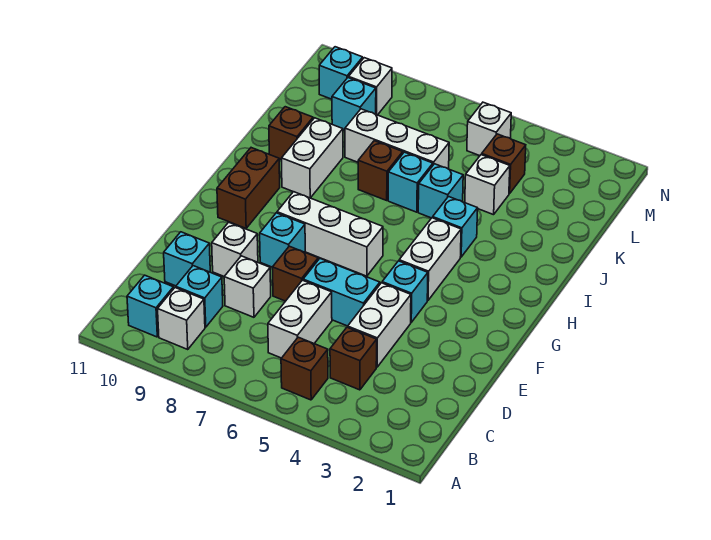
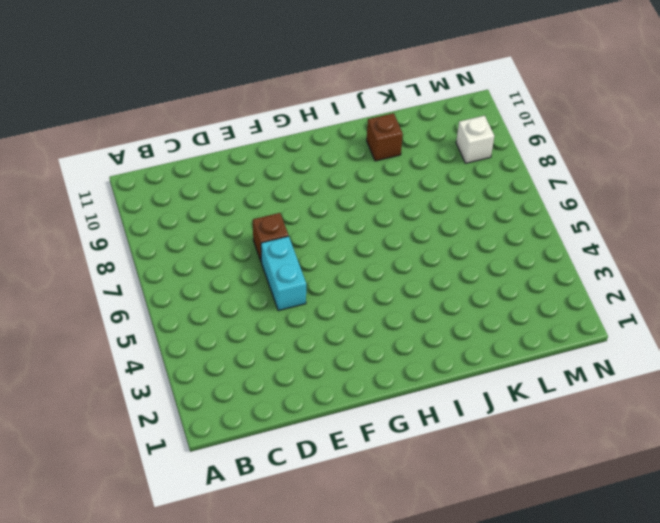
none -> brown 1x1 brick [281,337,328,400]
none -> white 1x1 brick [158,288,205,350]
none -> cyan 1x1 brick [127,275,174,337]
none -> brown 1x1 brick [330,327,377,390]

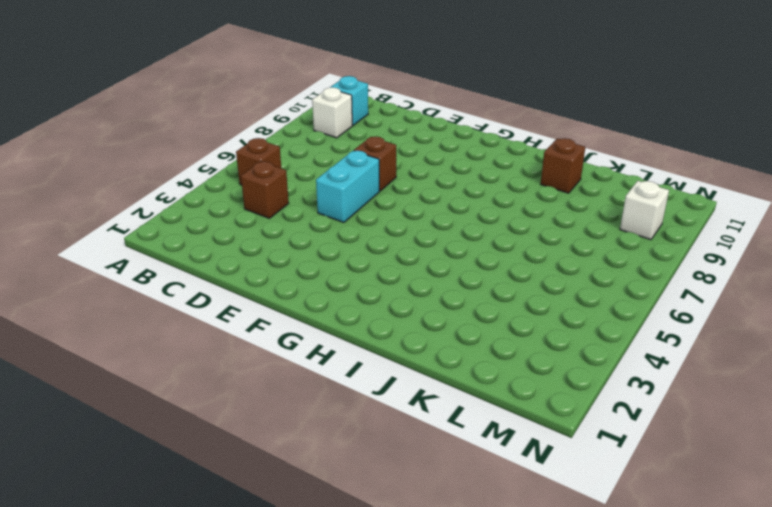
none -> white 1x2 brick [268,280,332,358]
none -> cyan 1x1 brick [176,266,223,327]
none -> white 1x2 brick [348,283,411,367]
none -> white 1x1 brick [224,256,271,317]

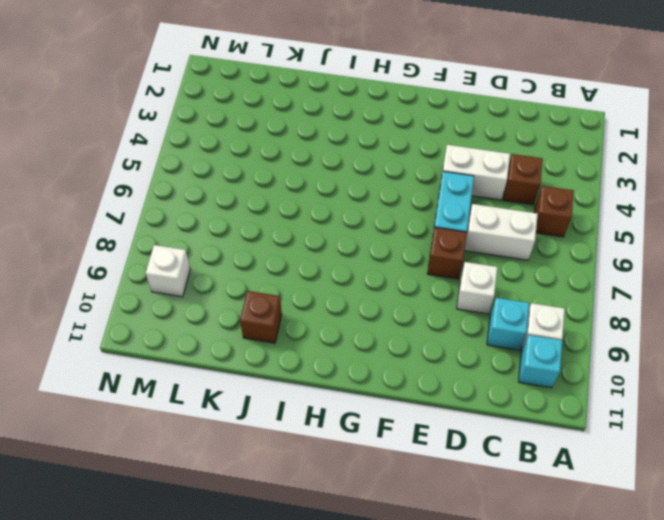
none -> cyan 1x1 brick [164,232,210,286]
none -> white 1x1 brick [212,222,258,276]
none -> cyan 1x1 brick [382,261,428,322]
none -> cyan 1x1 brick [260,213,305,267]

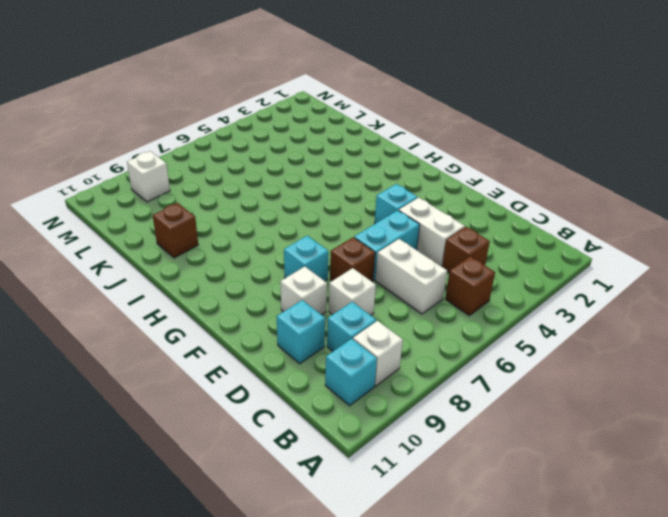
none -> white 1x2 brick [399,218,461,300]
none -> white 1x3 brick [277,192,383,276]
none -> brown 1x2 brick [217,148,280,228]
none -> cyan 1x1 brick [433,197,478,257]

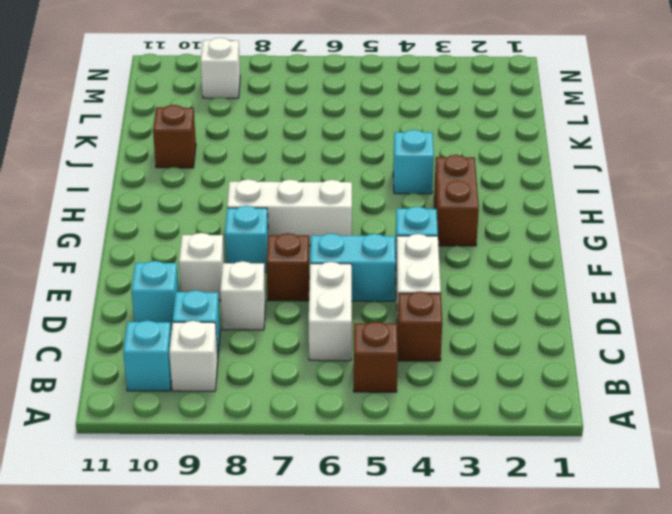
brown 1x2 brick [434,155,479,246] -> brown 1x2 brick moved to [217,148,280,228]
none -> white 1x2 brick [399,218,461,300]
none -> white 1x2 brick [281,118,343,198]
none -> cyan 1x1 brick [418,164,463,218]
none -> cyan 1x1 brick [388,152,433,212]

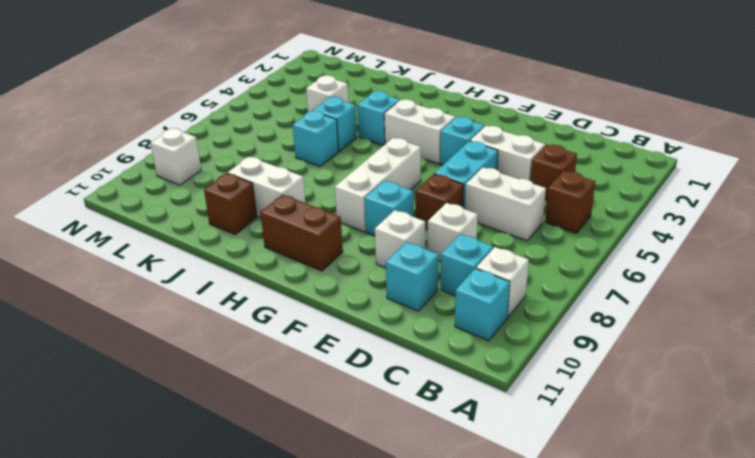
none -> brown 1x1 brick [358,141,403,200]
none -> white 1x3 brick [345,109,449,169]
none -> brown 1x1 brick [482,134,526,194]
none -> cyan 1x1 brick [332,78,376,131]

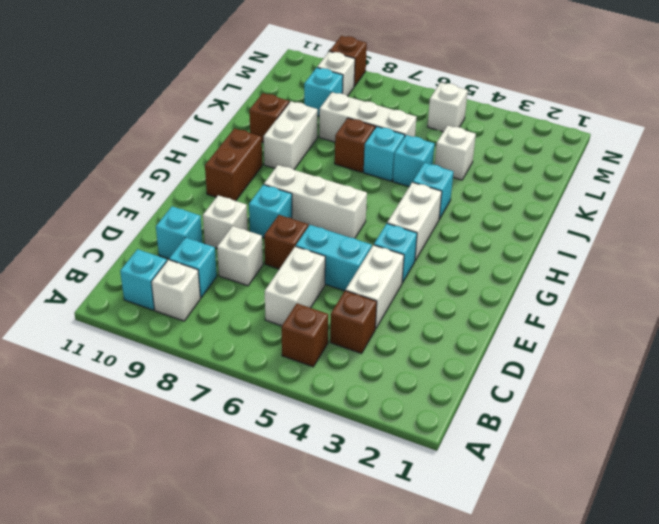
brown 1x1 brick [330,36,367,86] -> brown 1x1 brick moved to [482,134,526,194]
none -> cyan 1x1 brick [319,47,363,99]

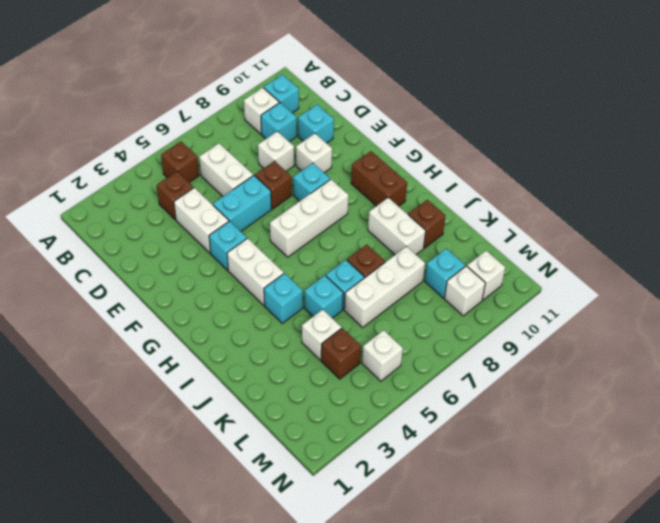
white 1x1 brick [467,251,505,300] -> cyan 1x1 brick [319,47,363,99]

